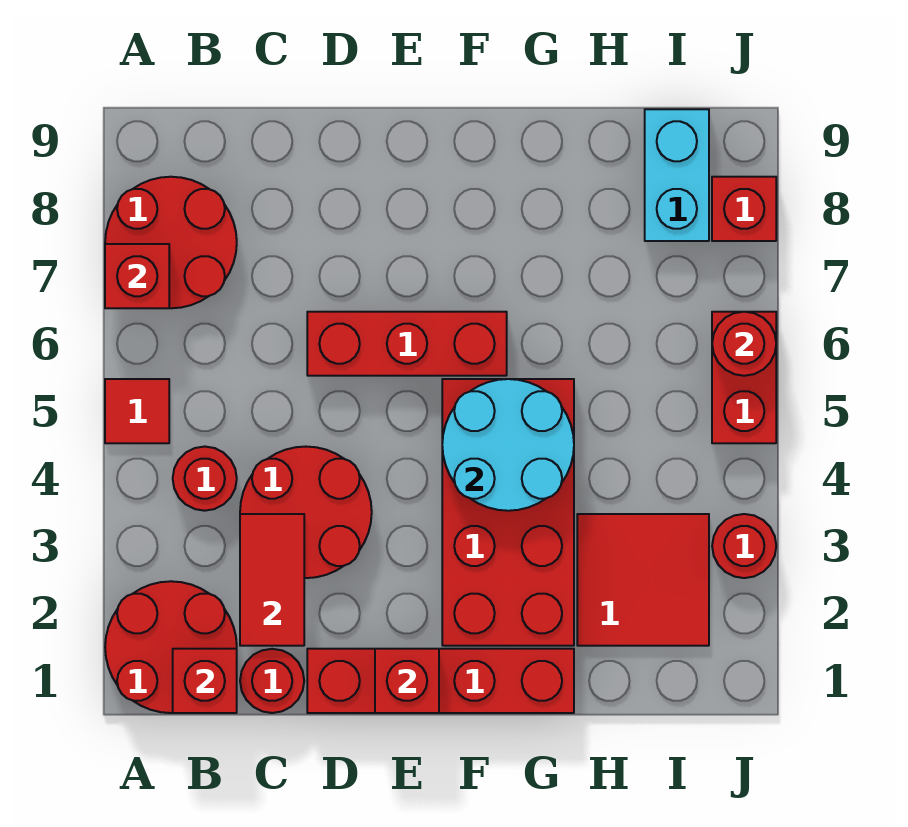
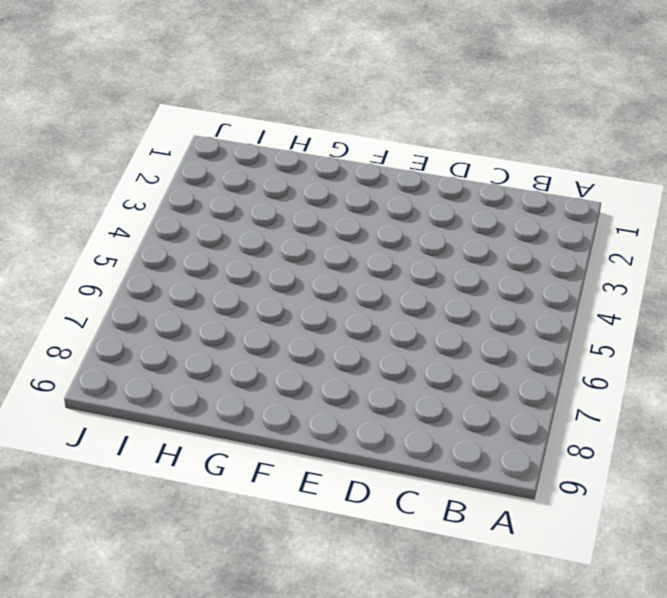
none -> red 2x2 round brick [105,581,237,713]
none -> red 1x1 tile [105,379,169,443]
none -> red 2x2 round brick [105,177,237,308]

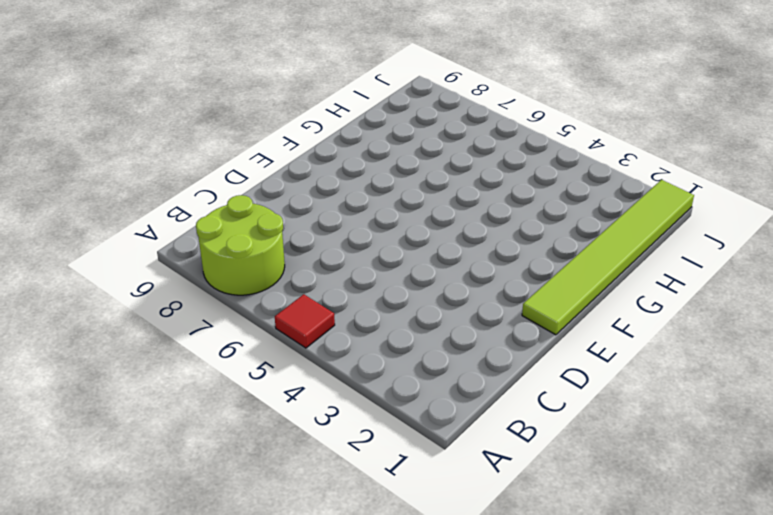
lime 2x2 round brick [196,195,285,295] -> red 2x2 round brick [105,177,237,308]
lime 1x6 tile [522,180,694,335] -> red 1x4 brick [307,649,574,713]
none -> red 2x2 round brick [105,581,237,713]
none -> red 1x1 round brick [173,447,237,511]
none -> red 1x1 round brick [240,649,304,713]

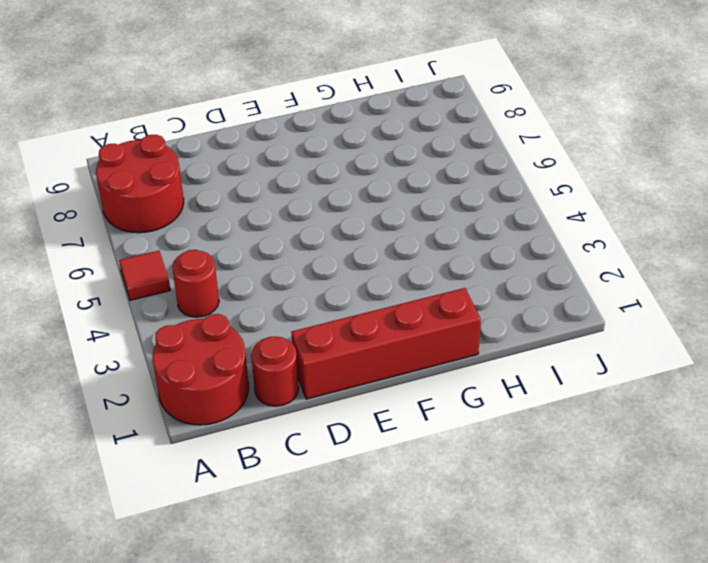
none -> red 2x2 round brick [240,447,372,578]
none -> red 1x3 brick [307,312,507,376]
none -> red 2x4 brick [442,379,574,646]

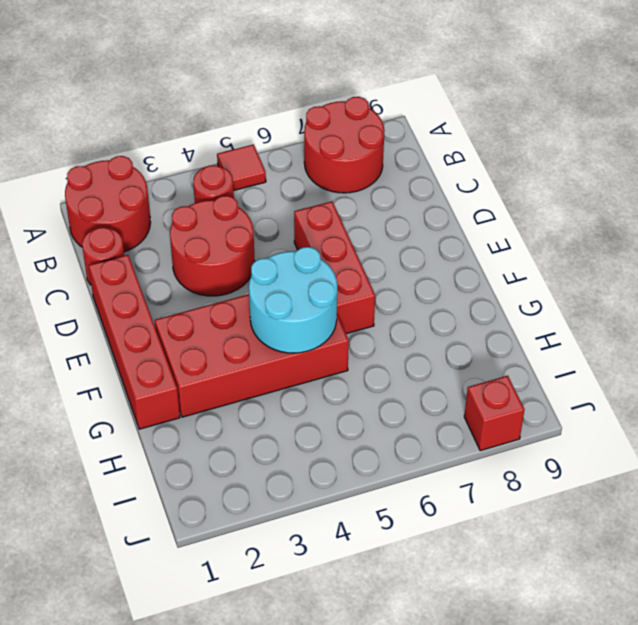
none -> red 2x2 tile [577,514,709,646]
none -> cyan 1x2 brick [645,109,709,241]
none -> red 1x1 round brick [712,514,776,578]

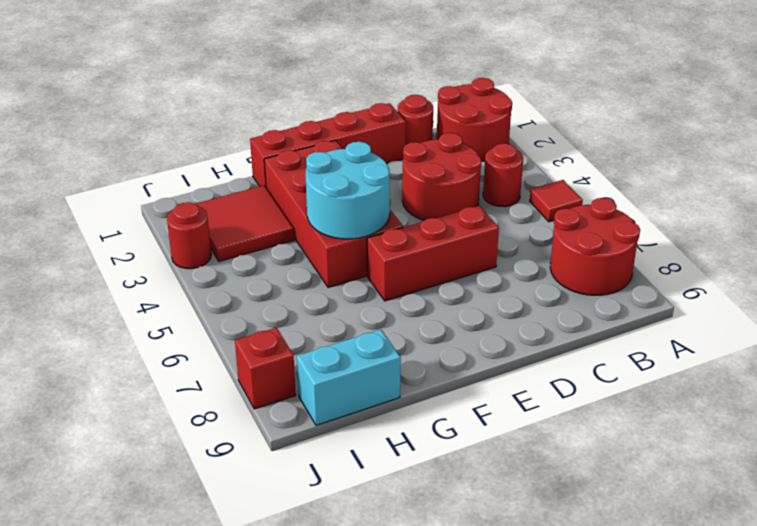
cyan 1x2 brick [297,330,401,425] -> cyan 1x2 brick turned to [645,109,709,241]
none -> red 1x2 brick [712,312,776,443]
none -> red 1x1 brick [105,244,169,308]
none -> red 1x1 brick [173,649,237,713]

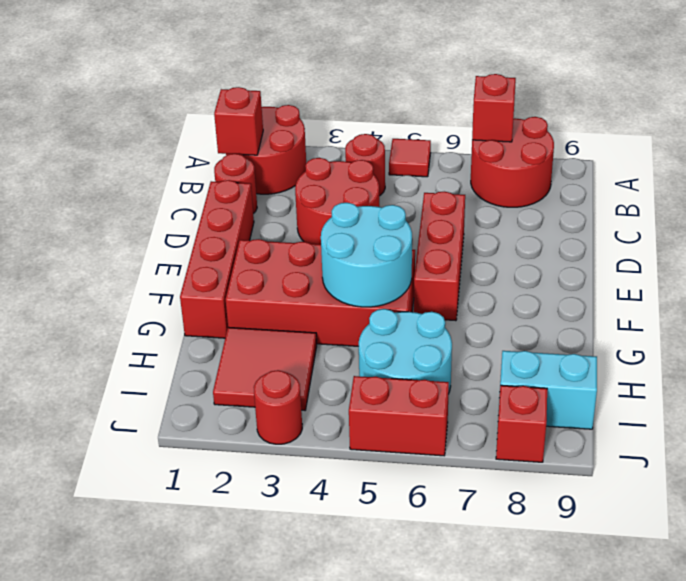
cyan 2x2 round brick [359,309,452,394] -> none
none -> red 1x2 tile [240,514,304,646]
none -> red 1x1 brick [375,649,439,713]
none -> red 1x1 round brick [712,312,776,376]

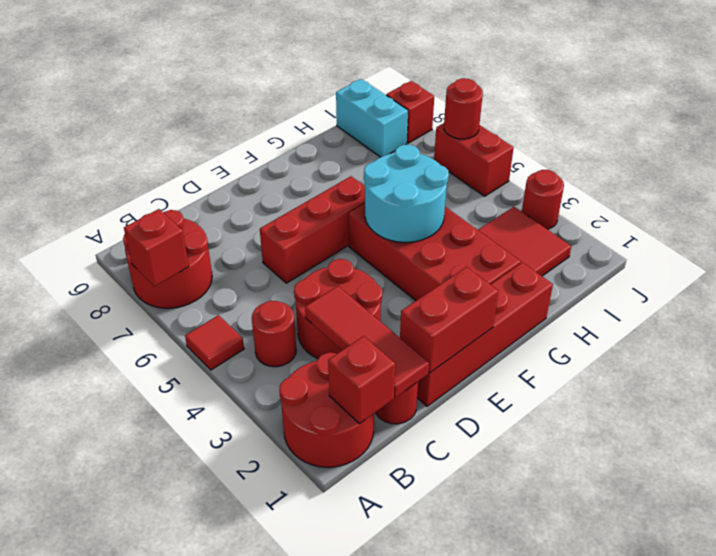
red 1x3 tile [305,286,429,398] -> red 1x2 tile [240,514,304,646]
red 1x2 brick [400,267,498,373] -> red 1x1 brick [375,649,439,713]

